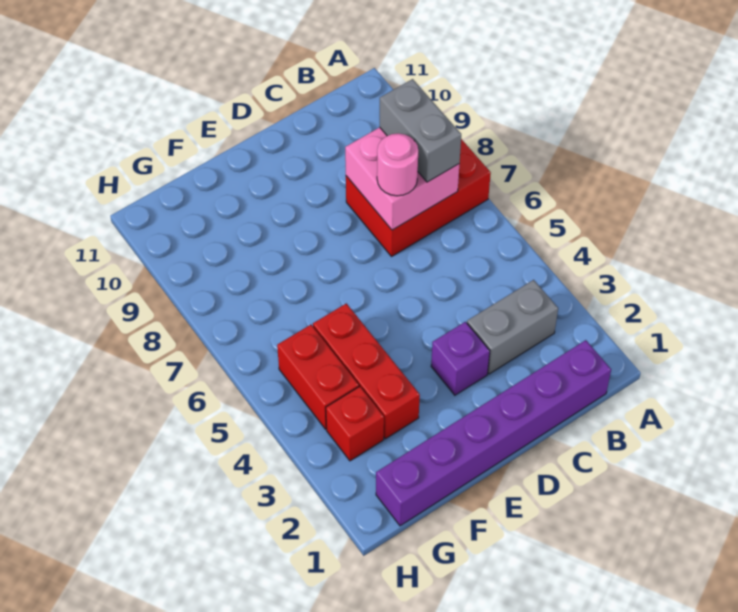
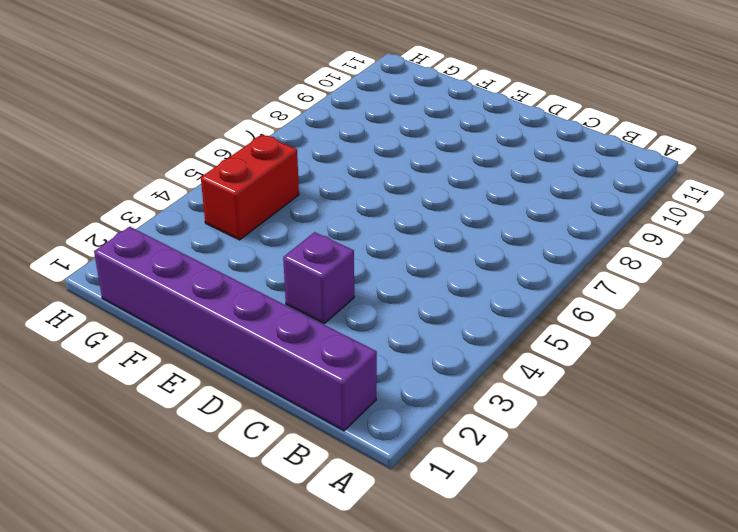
none -> red 2x3 brick [346,139,491,257]
none -> grey 1x2 brick [467,280,558,374]

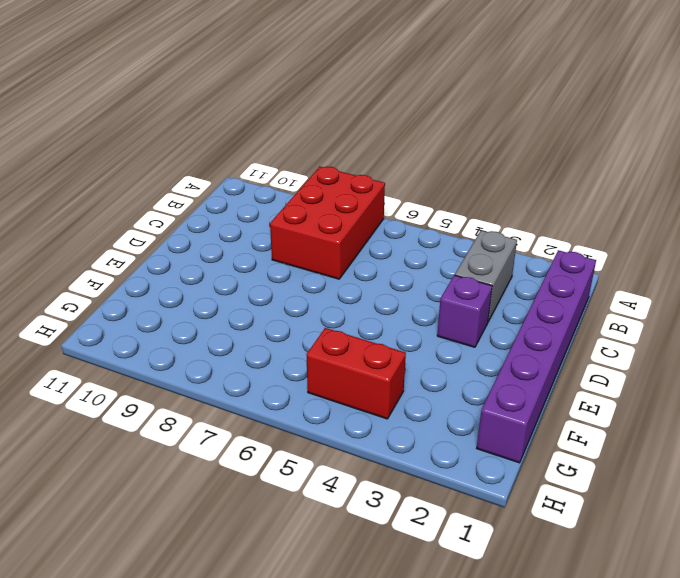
none -> red 1x3 brick [313,303,420,439]
none -> red 1x1 brick [326,387,384,461]

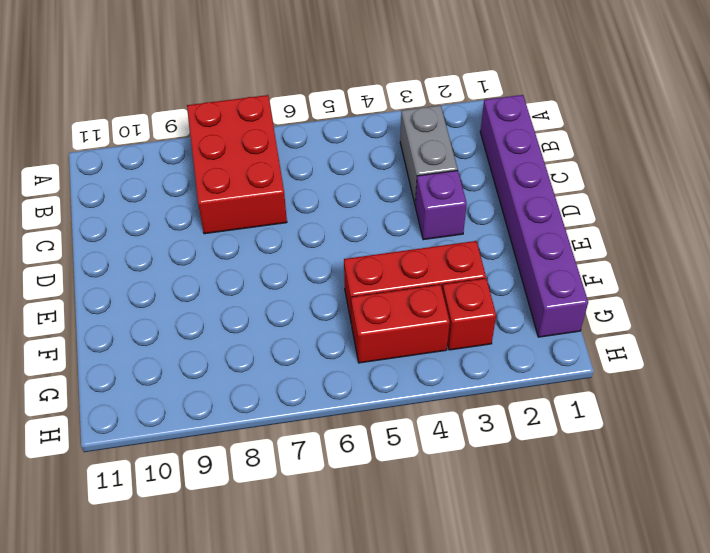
none -> pink 2x2 brick [345,127,459,230]
none -> grey 1x2 brick [380,79,461,182]

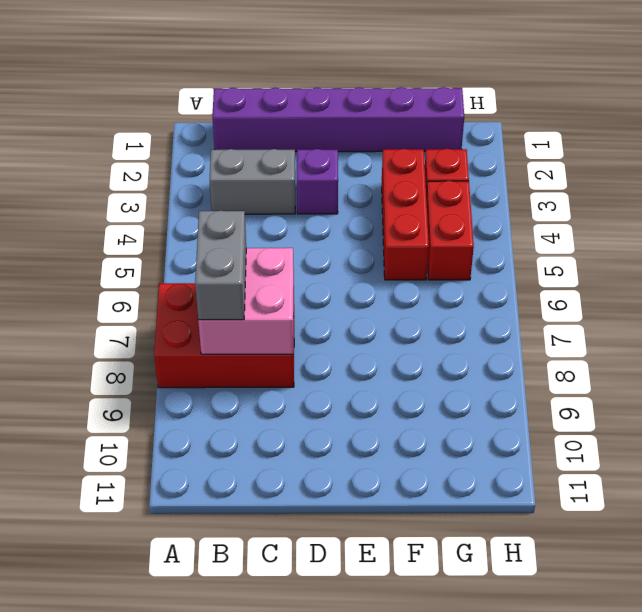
none -> pink 1x1 round brick [377,133,418,196]

